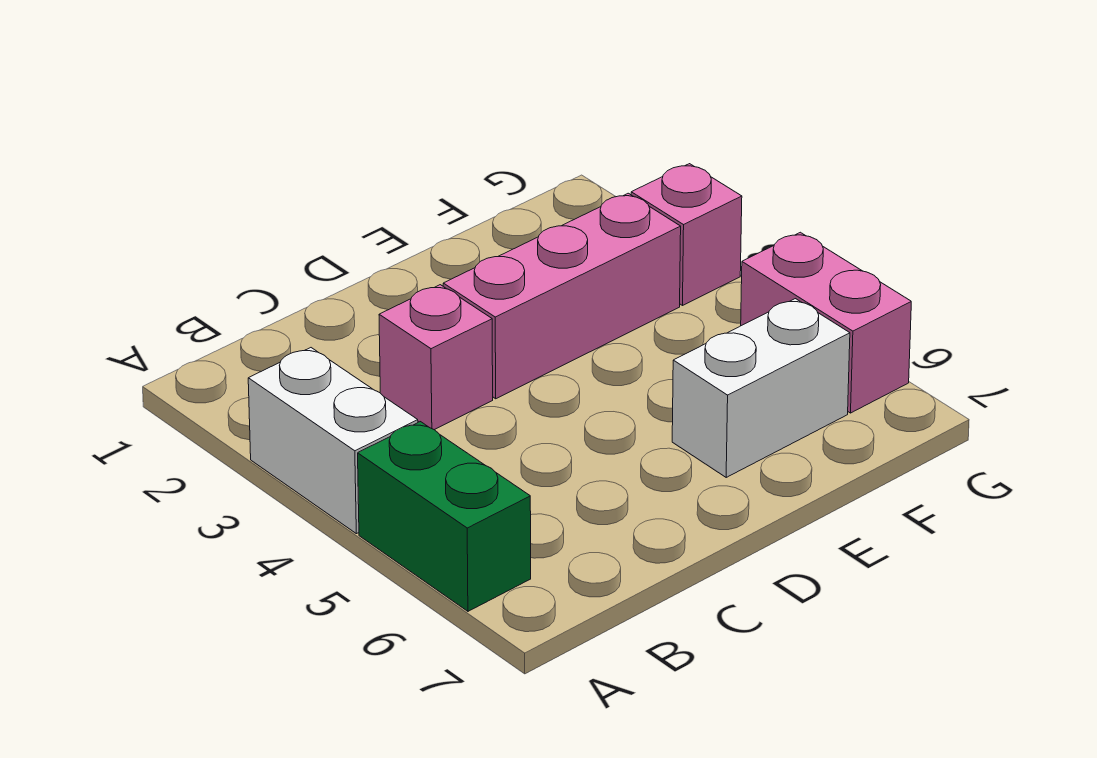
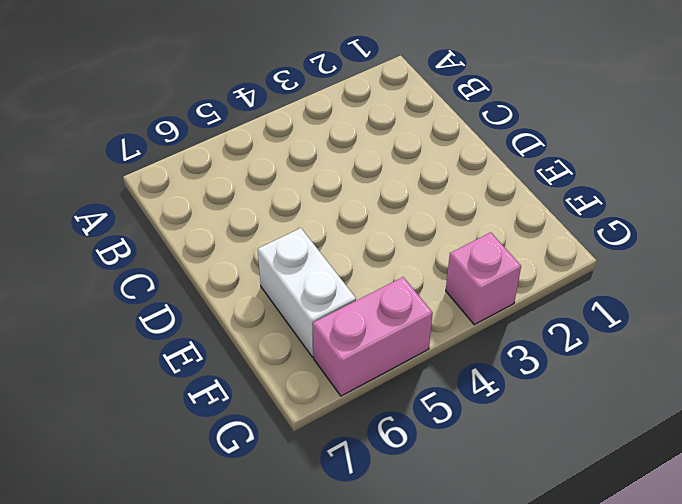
none -> white 1x2 brick [248,348,418,534]
none -> green 1x2 brick [358,422,531,611]

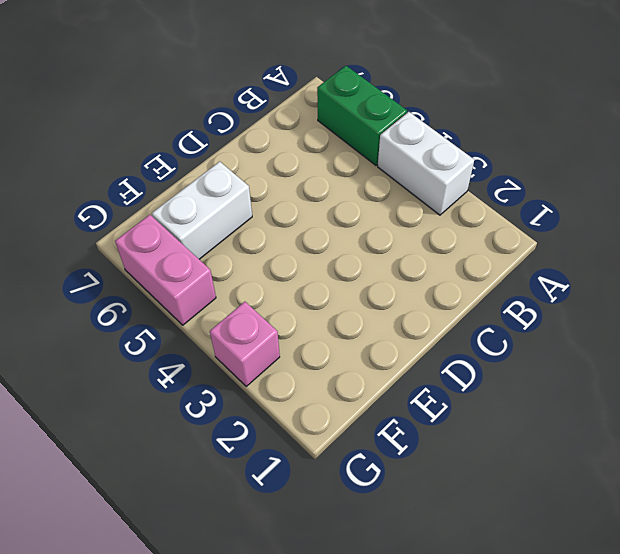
none -> pink 1x1 brick [379,285,493,430]
none -> pink 1x3 brick [443,193,681,399]

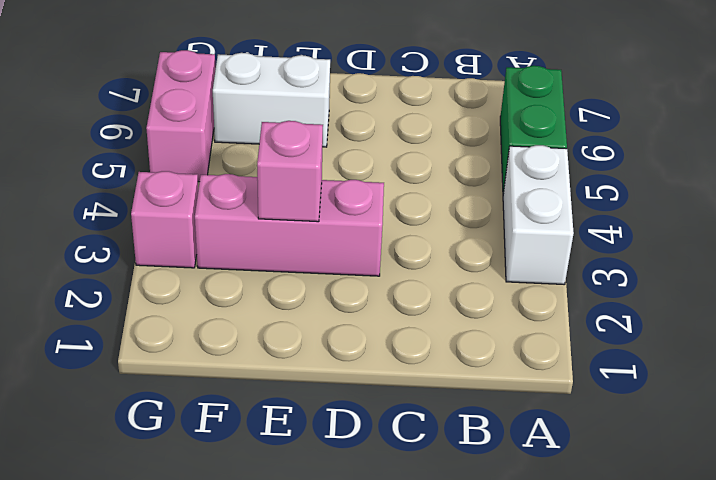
pink 1x1 brick [257,121,323,222] -> pink 1x1 brick moved to [379,285,493,430]

